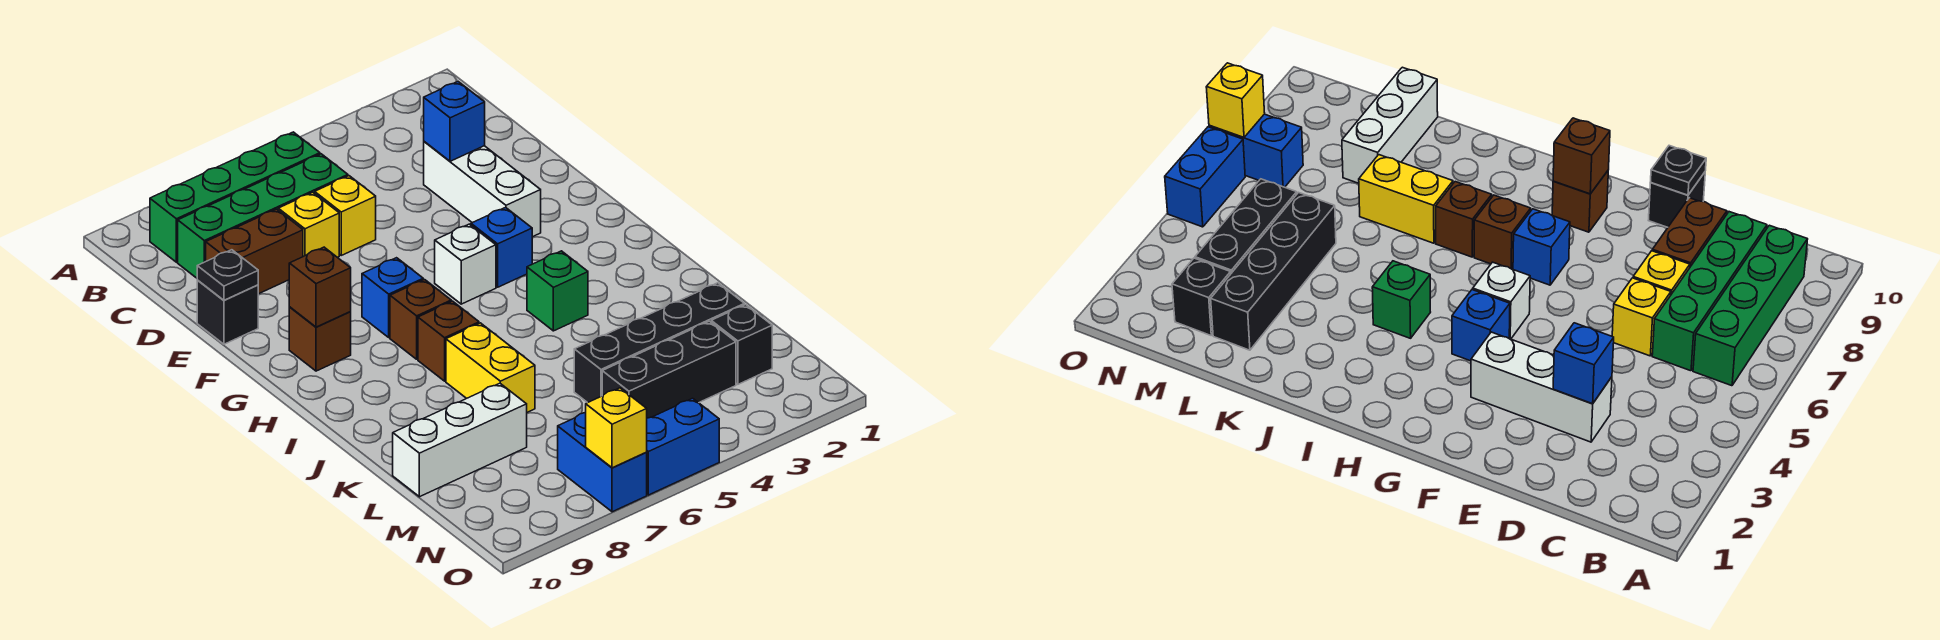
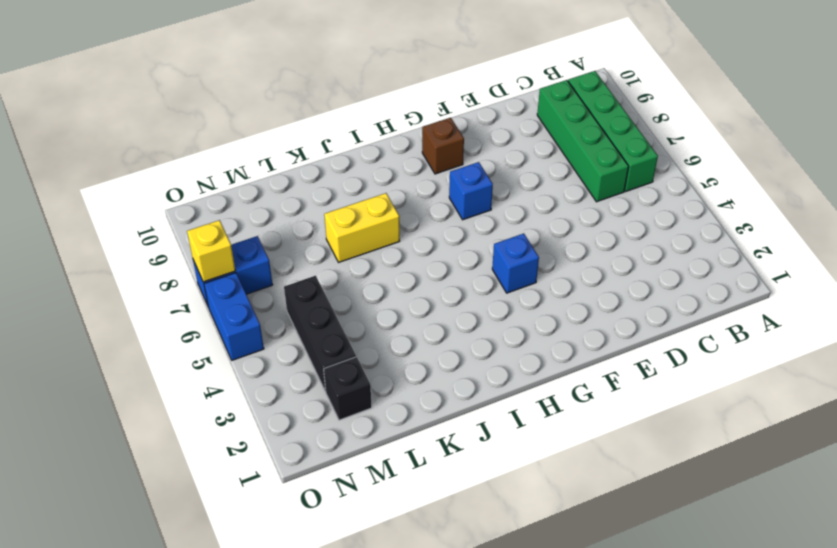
none -> white 1x3 brick [424,142,541,237]
none -> yellow 1x1 brick [315,176,376,255]
none -> yellow 1x1 brick [278,192,339,257]

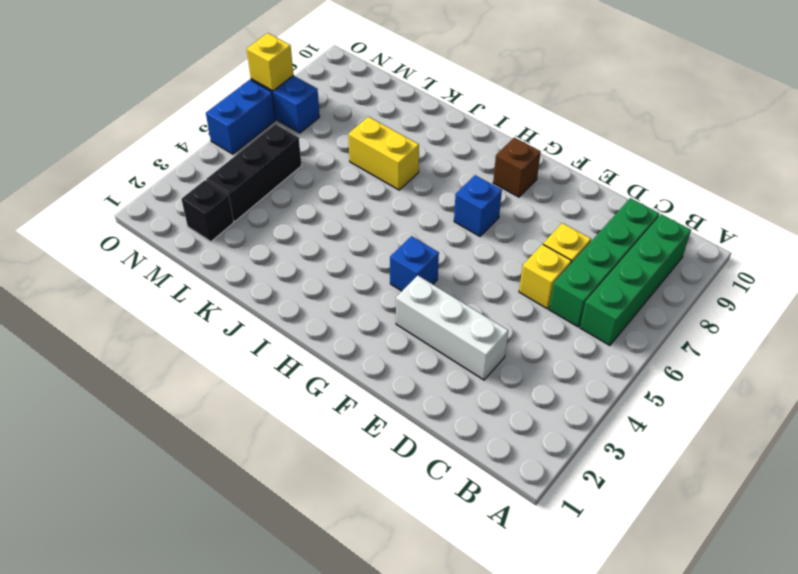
none -> brown 1x2 brick [206,209,303,294]
none -> black 1x1 brick [197,280,258,344]
none -> white 1x1 brick [435,224,496,304]

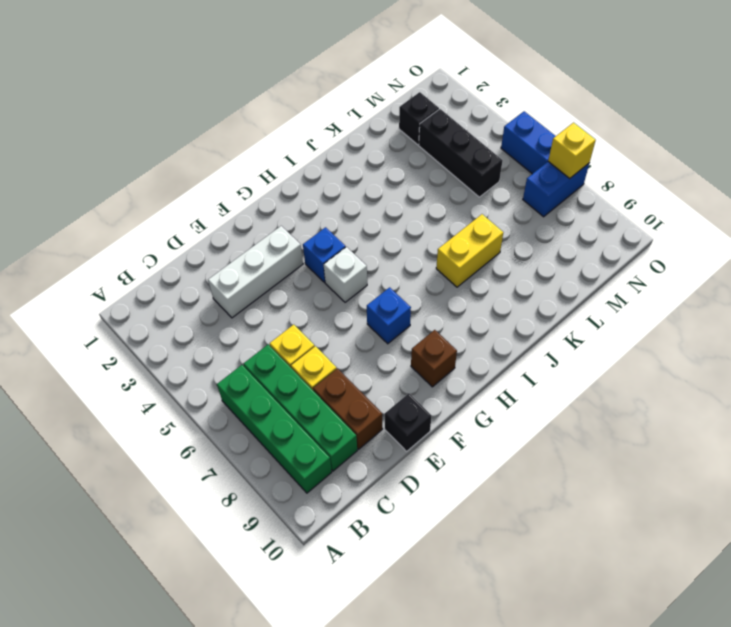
none -> brown 1x1 brick [390,280,451,359]
none -> green 1x1 brick [527,251,588,331]
none -> brown 1x1 brick [418,301,479,381]

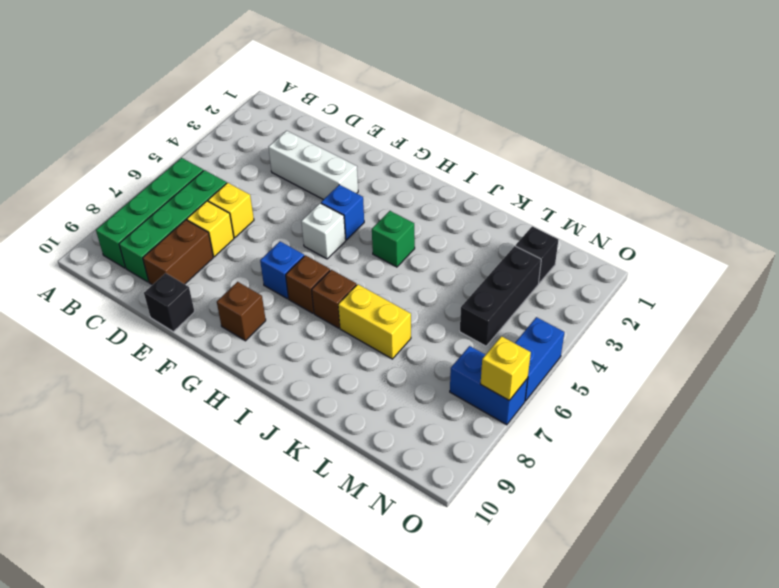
none -> black 1x4 brick [574,283,744,403]
none -> white 1x3 brick [393,383,527,497]
none -> blue 1x1 brick [424,82,485,161]

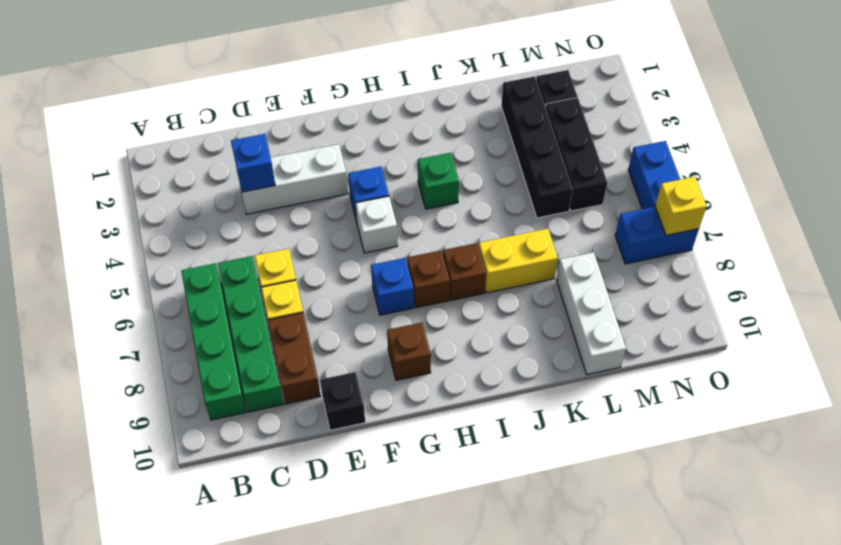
none -> black 1x1 plate [197,250,258,300]
none -> brown 1x1 brick [289,247,351,327]

